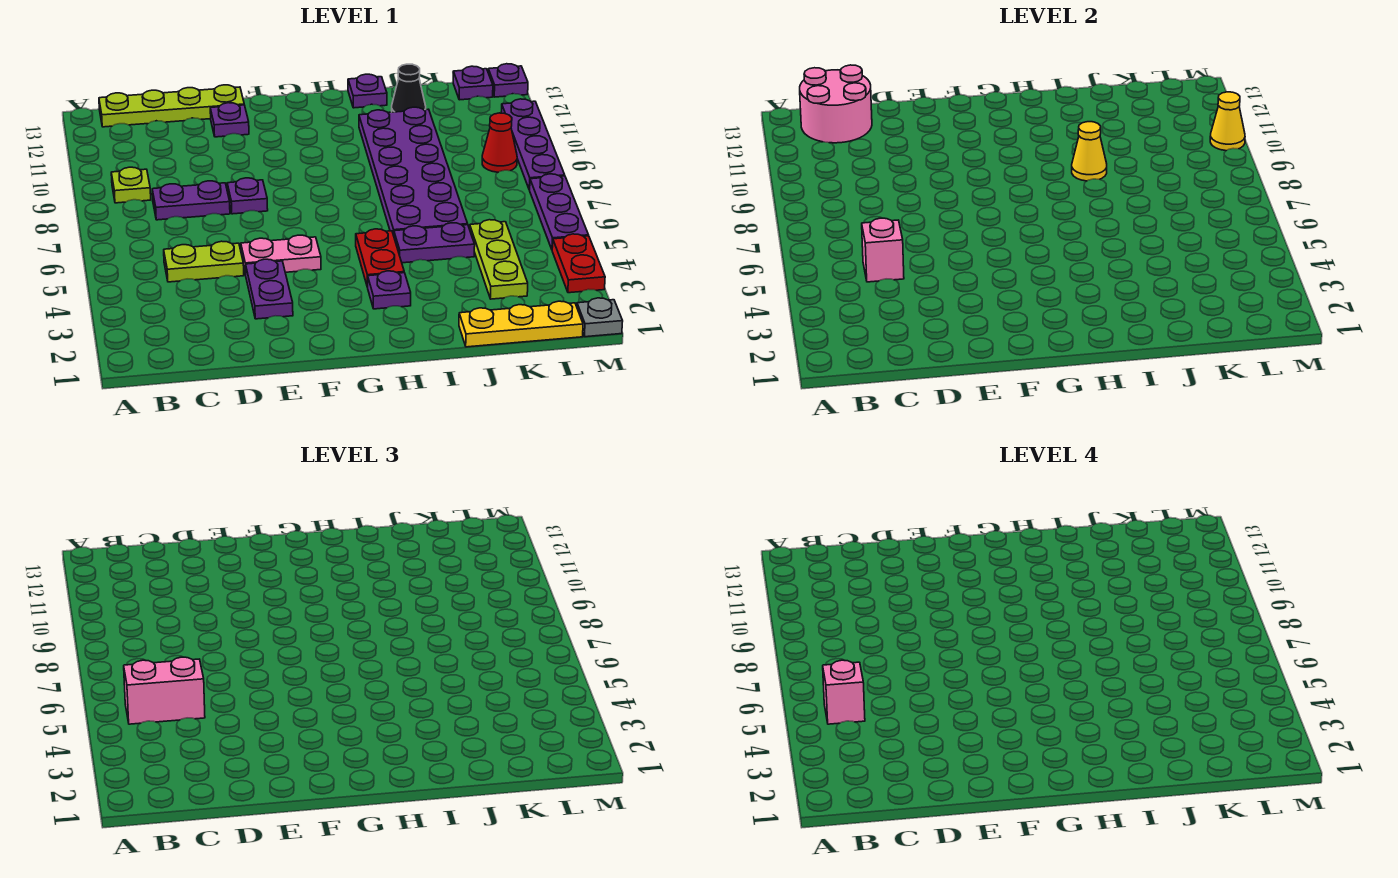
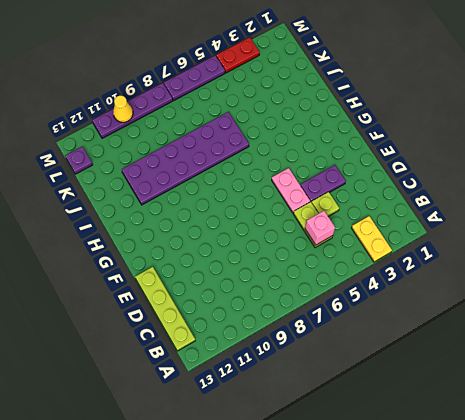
yellow 1x2 plate [352,216,392,262] -> none
lime 1x1 plate [311,192,339,216] -> lime 1x1 plate moved to [111,167,151,203]
none -> purple 1x2 plate [152,181,230,220]
none -> purple 1x1 plate [227,178,268,214]
none -> purple 1x1 plate [210,103,249,137]

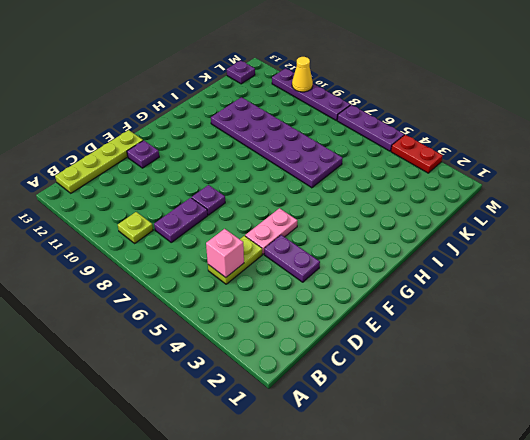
none -> purple 1x1 plate [368,271,411,309]
none -> red 1x2 plate [356,229,404,287]
none -> purple 1x2 plate [394,223,475,263]

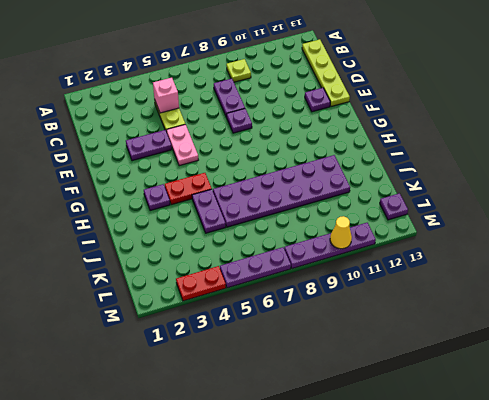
none -> purple 1x1 plate [348,74,387,108]
none -> yellow 1x3 plate [459,301,583,347]
none -> black 1x1 cone [392,64,426,112]

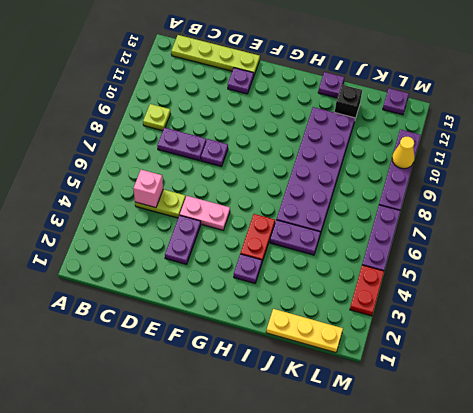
black 1x1 brick [335,85,362,118] -> black 1x1 cone [392,64,426,112]
none -> lime 1x3 plate [470,220,528,299]
none -> red 1x1 cone [482,113,517,172]
none -> grey 1x1 plate [577,298,623,337]

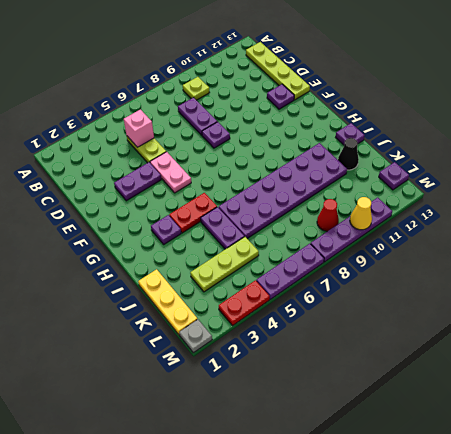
none -> purple 1x1 plate [488,64,528,97]
none -> pink 2x2 round brick [800,65,872,143]
none -> yellow 1x1 cone [1072,122,1107,181]

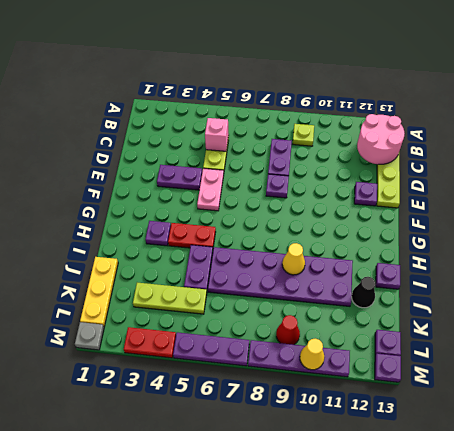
none -> pink 1x2 brick [124,657,205,724]
none -> pink 1x1 brick [823,660,865,724]

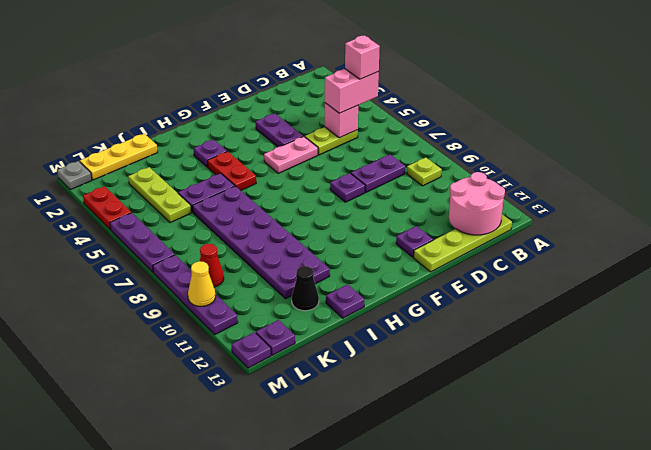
none -> yellow 1x1 cone [1072,122,1107,181]

